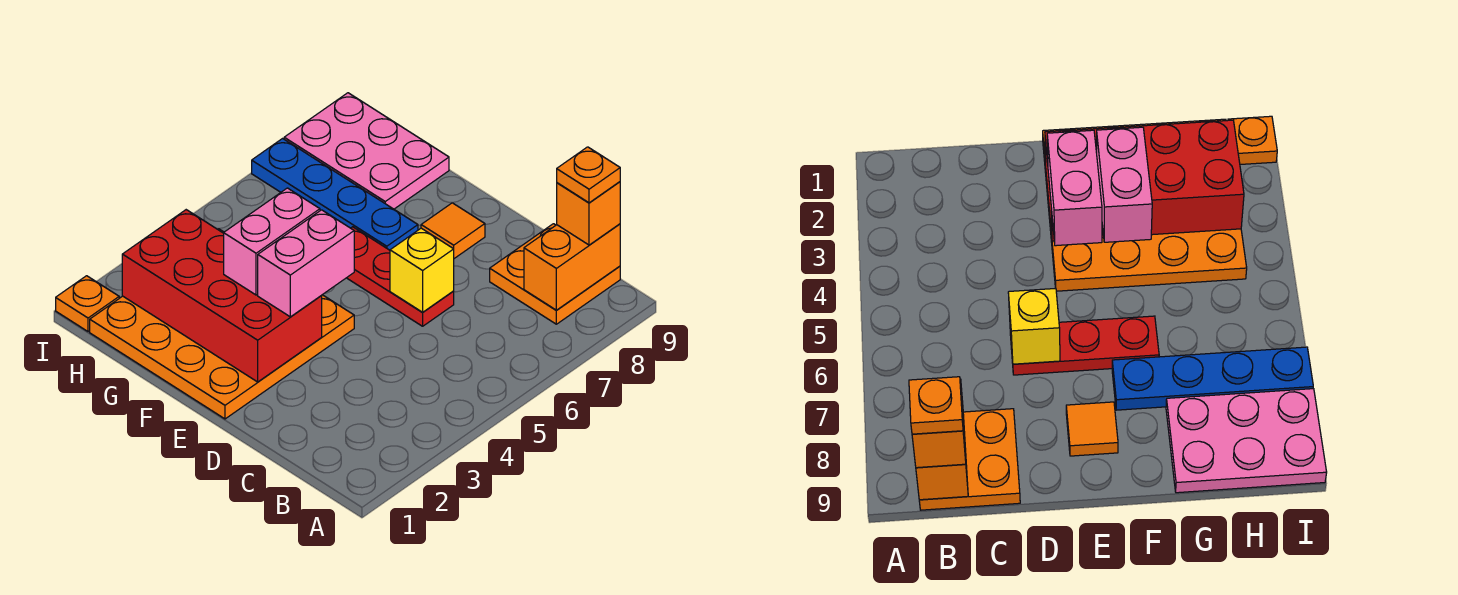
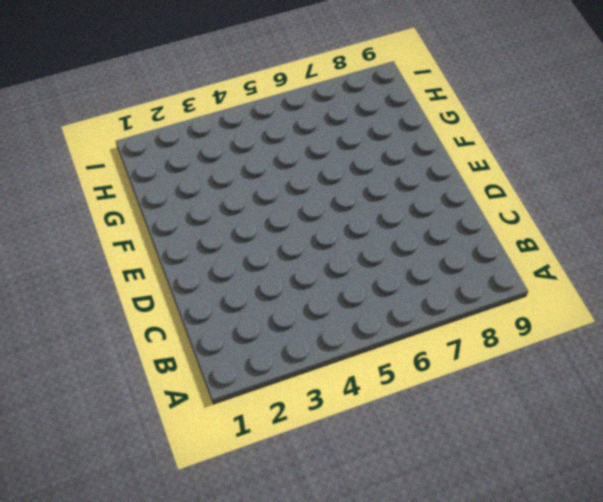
none -> orange 2x2 plate [490,224,620,324]
none -> red 1x3 plate [347,227,454,326]
none -> orange 4x4 plate [90,229,354,419]

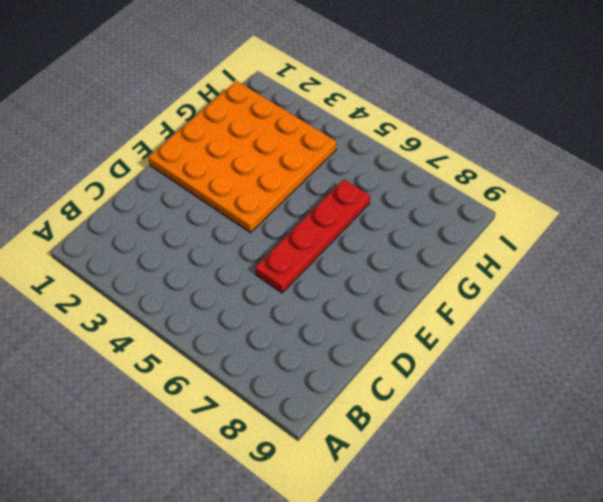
red 1x4 plate [255,179,370,293] -> red 1x3 plate [347,227,454,326]
none -> orange 2x2 plate [490,224,620,324]
none -> orange 1x1 tile [421,203,485,258]
none -> blue 1x4 plate [252,138,418,250]

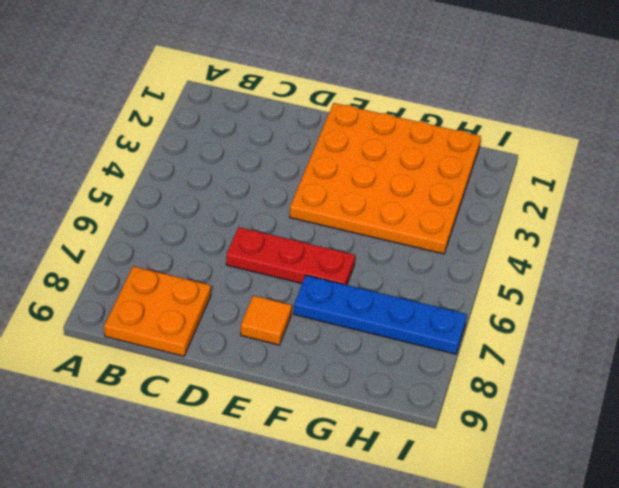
none -> pink 2x3 plate [284,93,449,209]
none -> orange 1x1 plate [56,276,119,332]
none -> orange 1x2 brick [524,224,620,310]

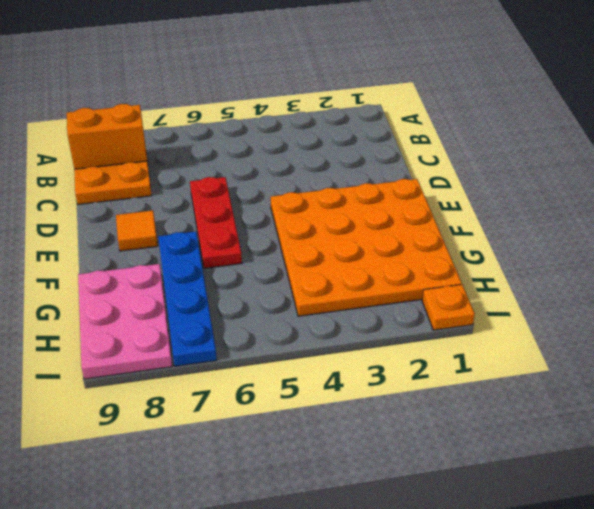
none -> yellow 1x1 brick [390,228,454,312]
none -> red 2x4 brick [122,210,322,382]
none -> orange 1x1 brick [557,182,620,245]

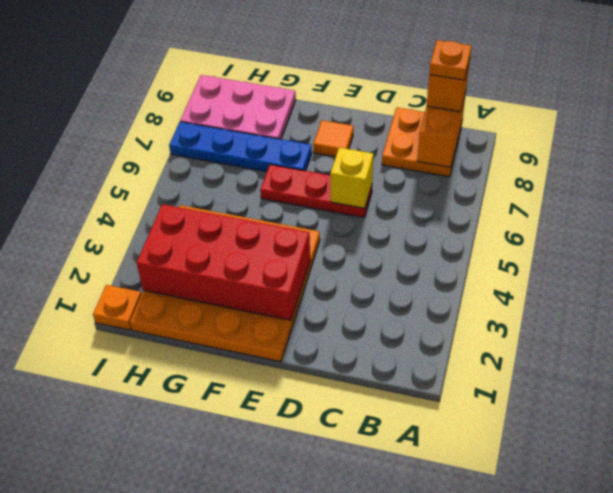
none -> pink 1x2 brick [258,210,354,317]
none -> pink 1x2 brick [224,188,320,295]

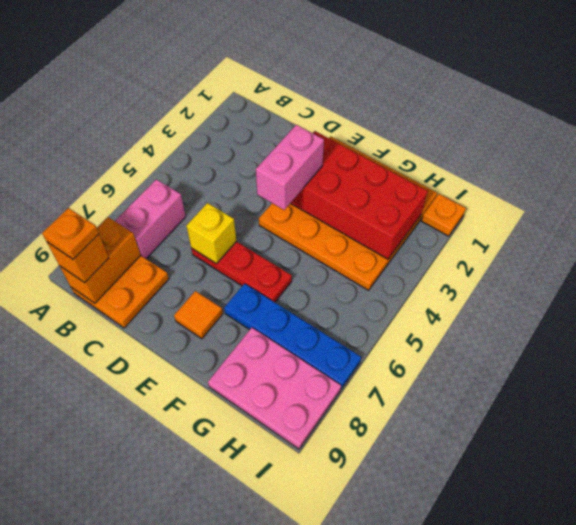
pink 1x2 brick [115,179,186,259] -> pink 1x2 brick moved to [224,188,320,295]

